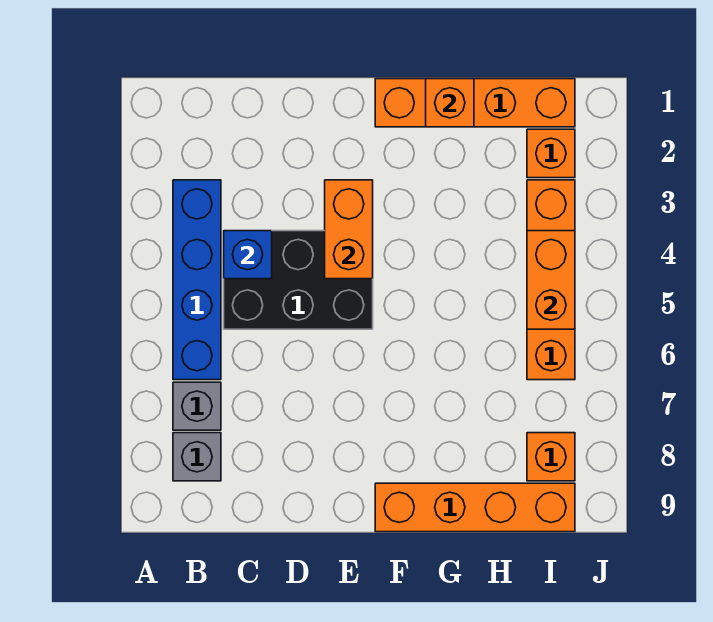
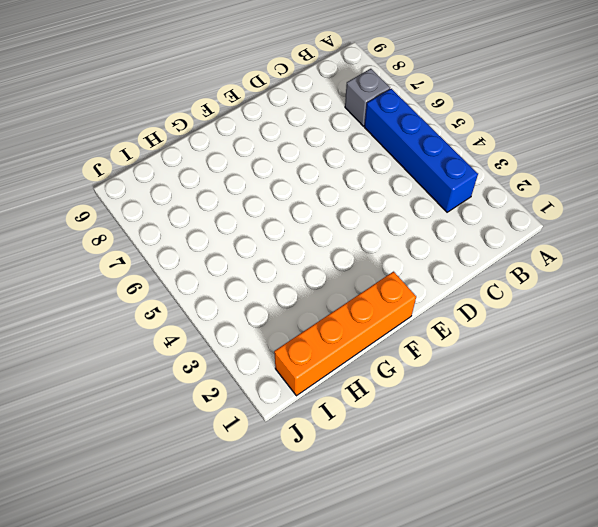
none -> grey 1x1 brick [173,433,221,481]
none -> black 2x3 brick [224,231,373,329]
none -> orange 1x4 brick [375,483,575,532]

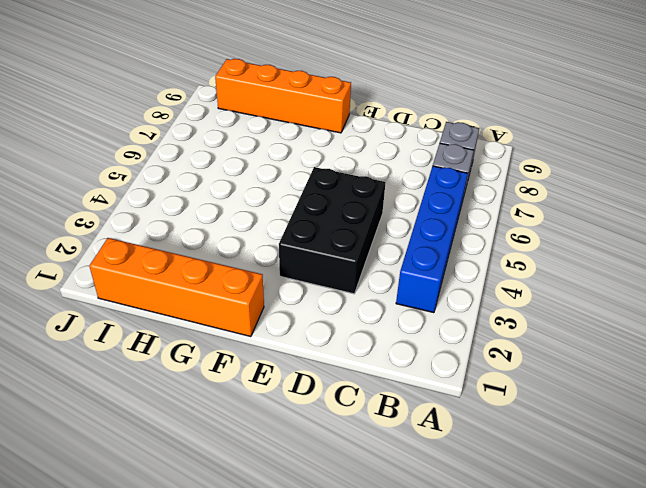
black 2x3 brick [279,167,386,294] -> black 2x3 brick turned to [224,231,373,329]
none -> orange 1x1 brick [527,129,575,178]
none -> orange 1x4 brick [527,180,575,380]
none -> orange 1x1 brick [527,433,575,481]

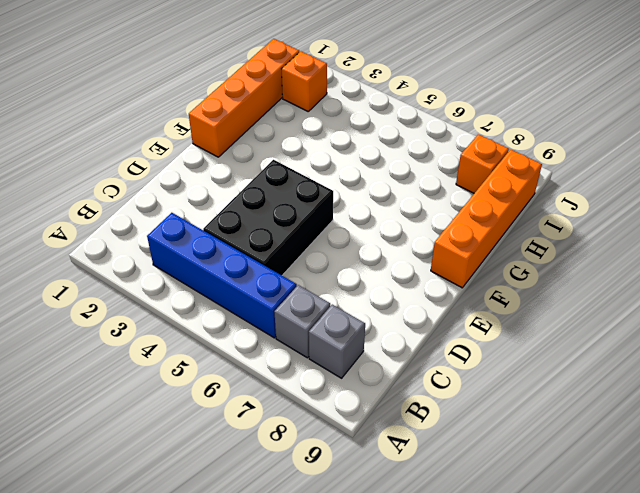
none -> orange 1x4 brick [527,180,575,380]
none -> blue 1x1 brick [224,231,272,279]
none -> orange 1x2 brick [325,180,373,279]

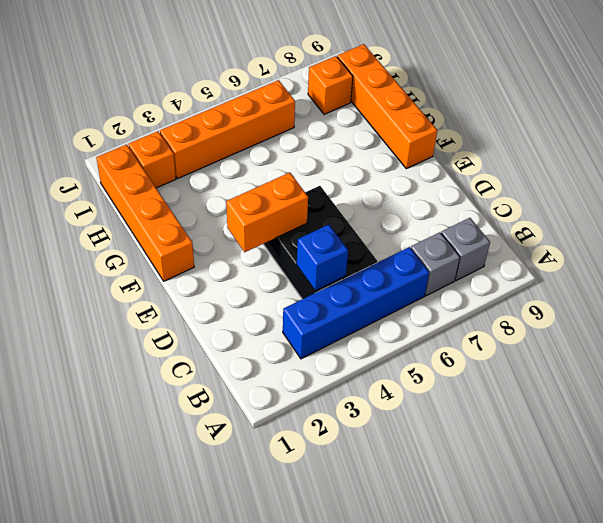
none -> orange 1x1 brick [426,79,474,127]
none -> orange 1x2 brick [527,231,575,329]

